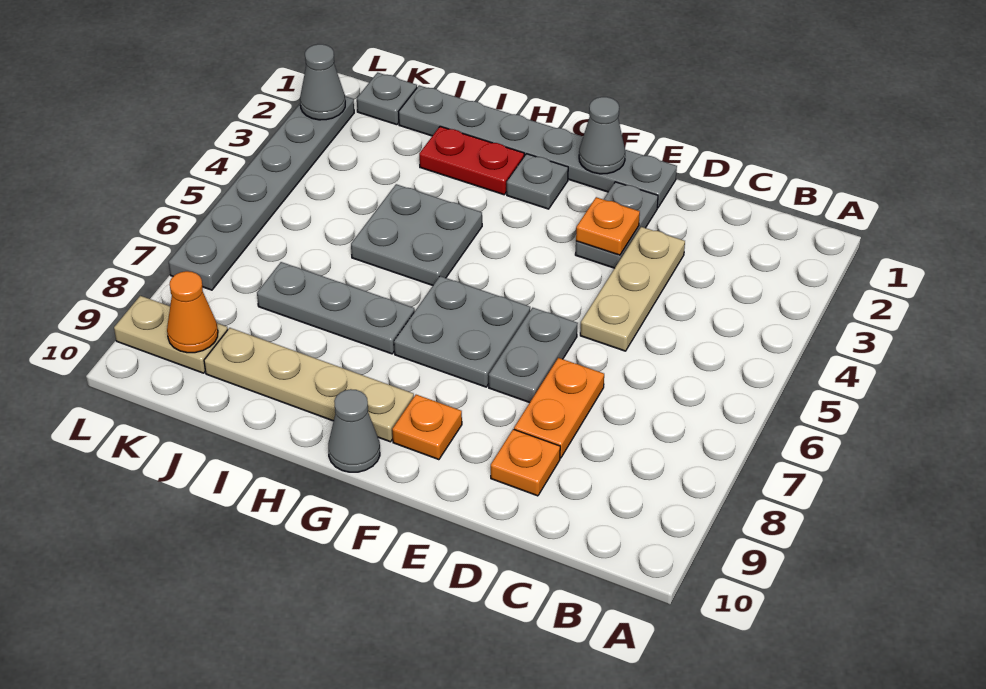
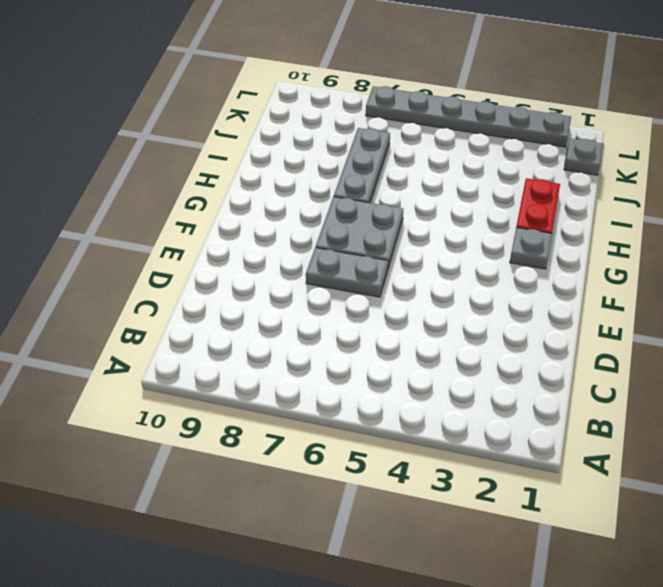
none -> tan 1x3 plate [580,227,685,351]
none -> orange 1x2 plate [514,358,604,458]
none -> orange 1x1 plate [491,429,560,496]

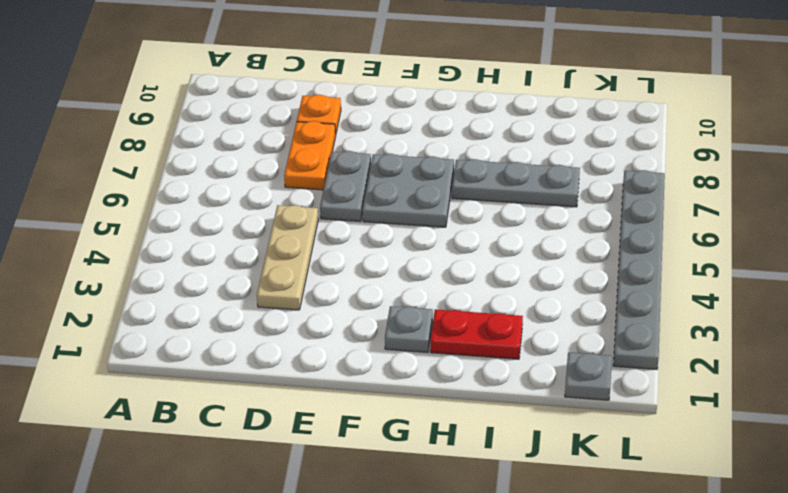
none -> grey 1x6 plate [399,85,677,208]
none -> grey 1x2 plate [575,182,658,268]
none -> orange 1x1 plate [392,395,462,460]

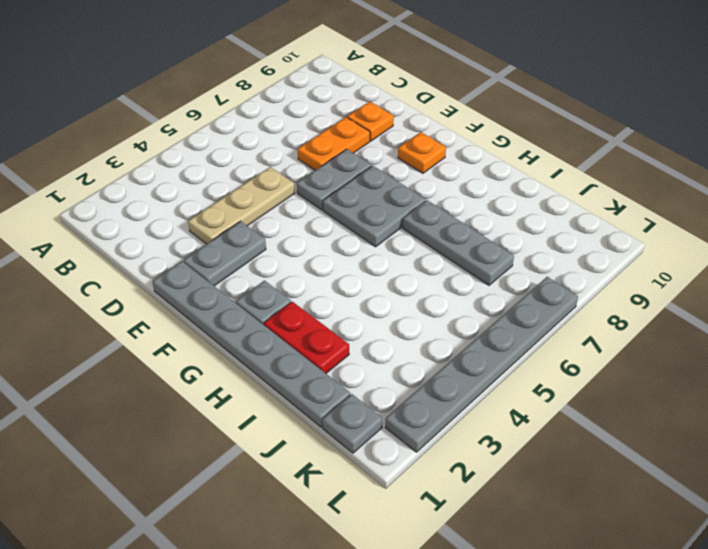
none -> tan 1x4 plate [204,328,414,442]
none -> grey 1x1 cone [328,389,380,472]
none -> grey 2x2 plate [351,184,482,285]

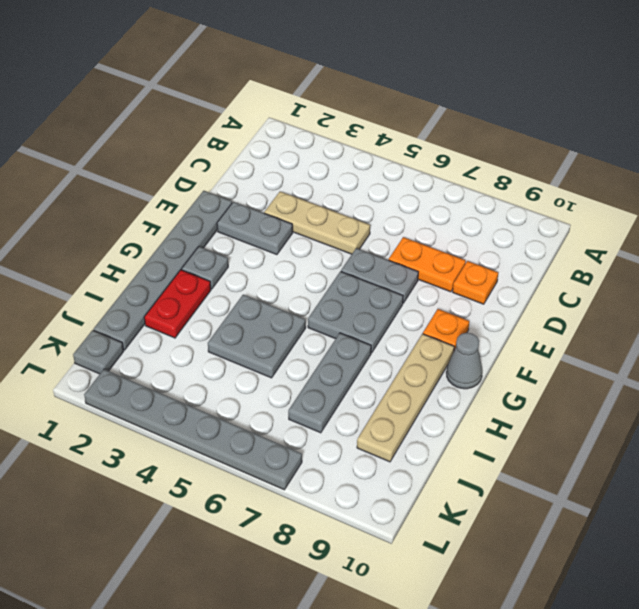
none -> tan 1x2 plate [114,296,228,373]
none -> orange 1x1 plate [576,197,640,255]
none -> grey 1x1 cone [579,97,625,174]

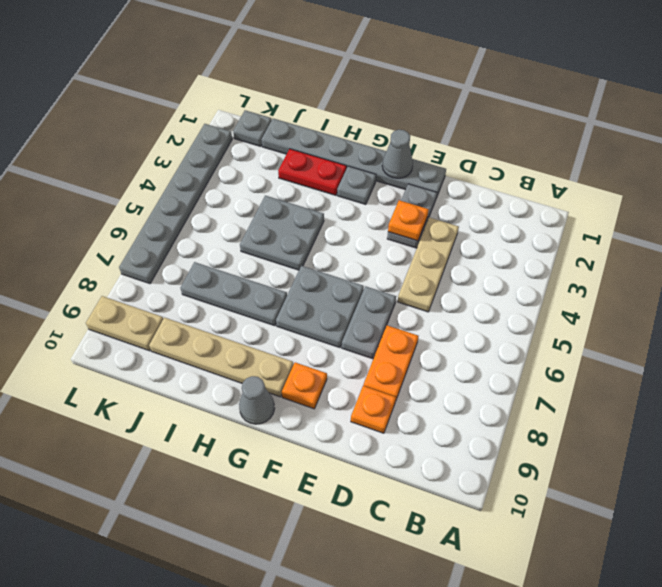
none -> orange 1x1 cone [167,271,218,353]
none -> grey 1x1 cone [300,44,345,120]

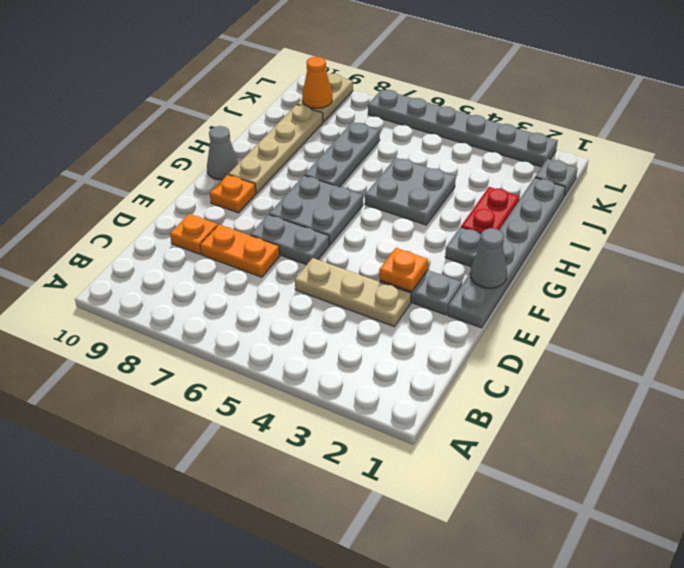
none -> grey 1x1 cone [300,44,345,120]

